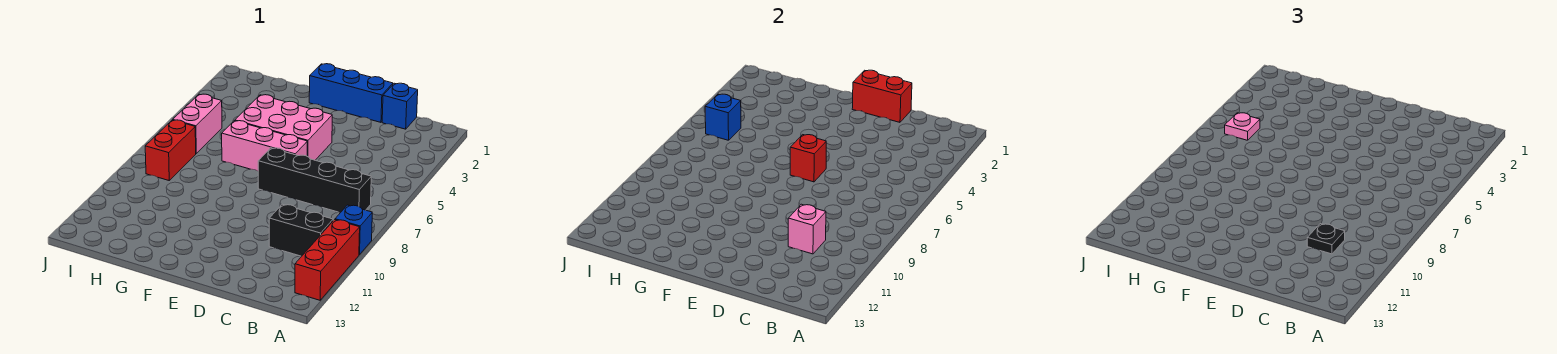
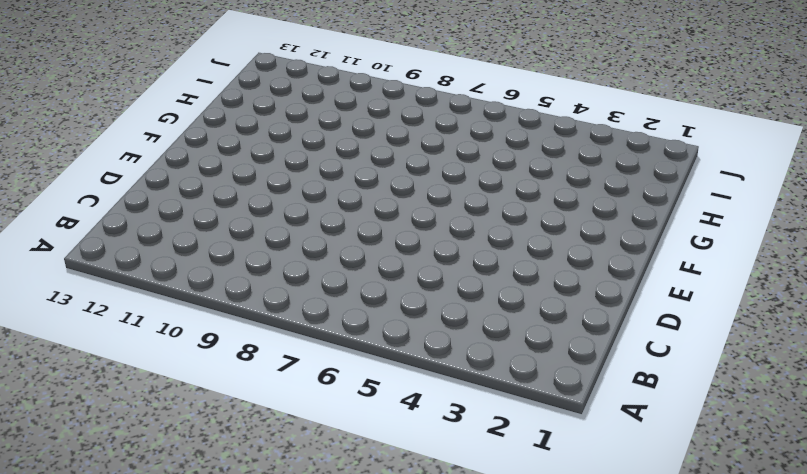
none -> blue 1x1 brick [335,205,372,255]
none -> red 1x3 brick [295,220,360,300]
none -> black 1x4 brick [258,148,371,213]

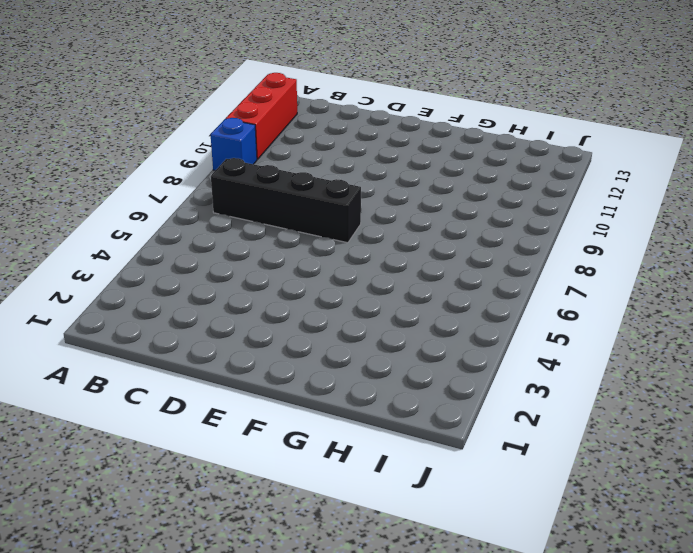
none -> black 1x2 brick [269,204,333,256]
none -> blue 1x1 brick [382,83,418,129]
none -> blue 1x3 brick [309,64,393,122]

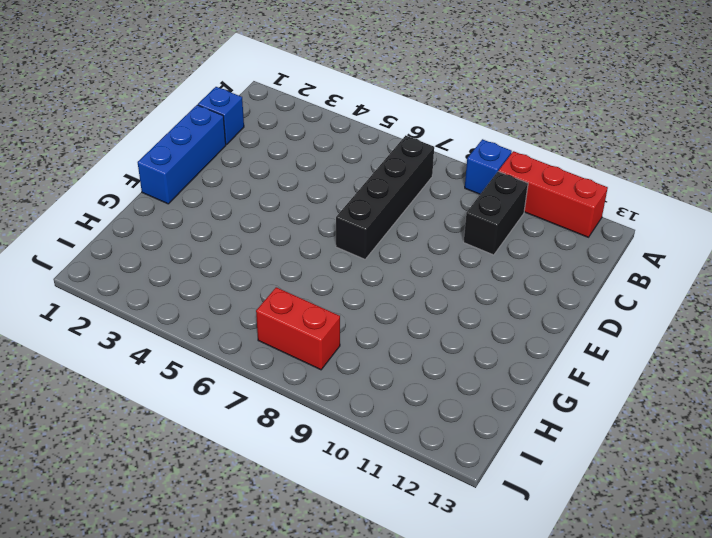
none -> pink 2x3 brick [235,95,332,160]
none -> pink 1x3 brick [222,121,307,171]
none -> pink 1x2 brick [173,94,222,153]

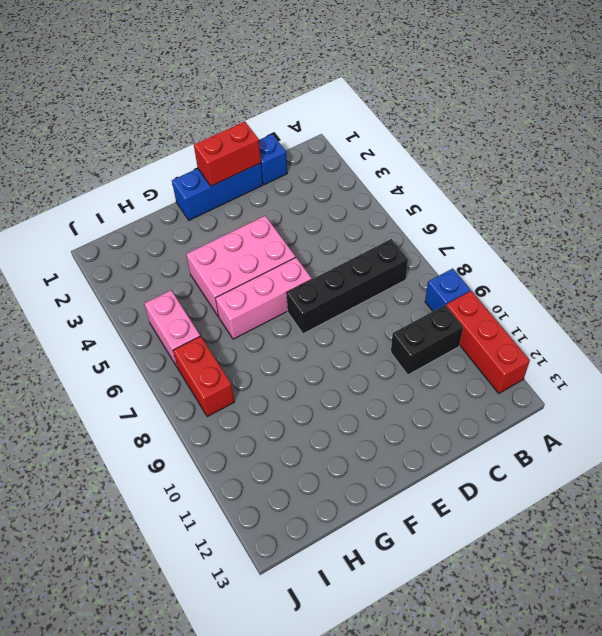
none -> pink 1x1 brick [788,204,826,254]
none -> red 1x1 brick [790,135,826,182]
none -> blue 1x1 brick [705,94,741,140]

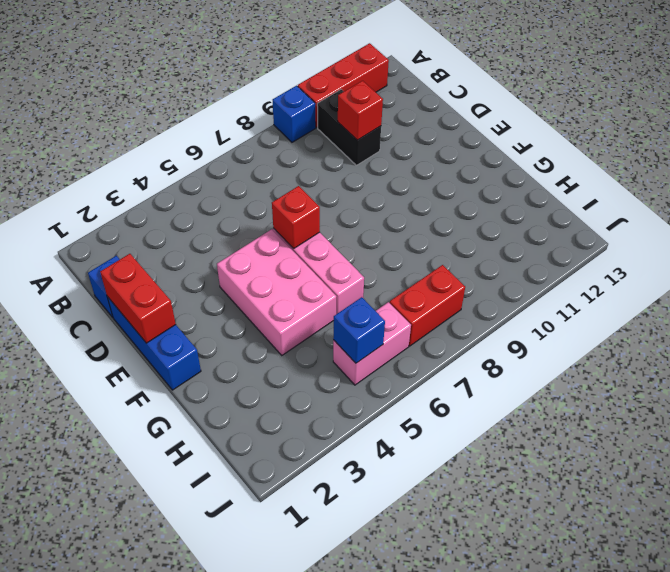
red 1x1 brick [338,81,383,140] -> pink 1x1 brick [788,204,826,254]
none -> black 1x4 brick [258,148,371,213]
none -> black 1x1 plate [1307,224,1345,254]
none -> pink 1x1 plate [1225,113,1260,140]

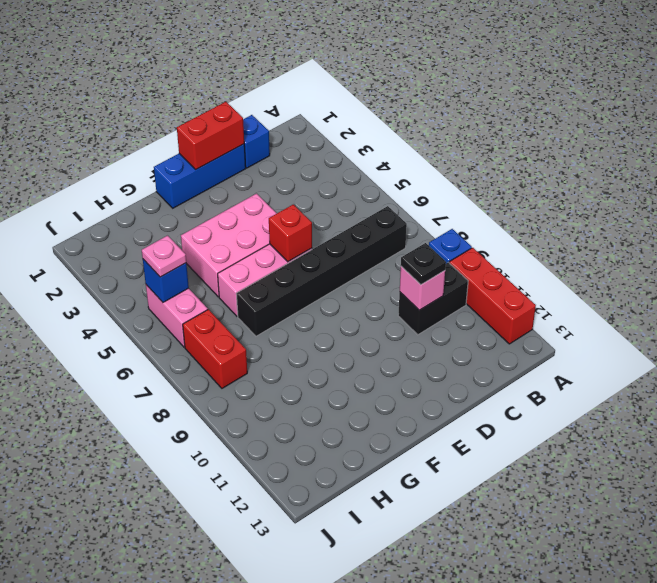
black 1x6 brick [236,206,407,336] -> black 1x4 brick [258,148,371,213]

